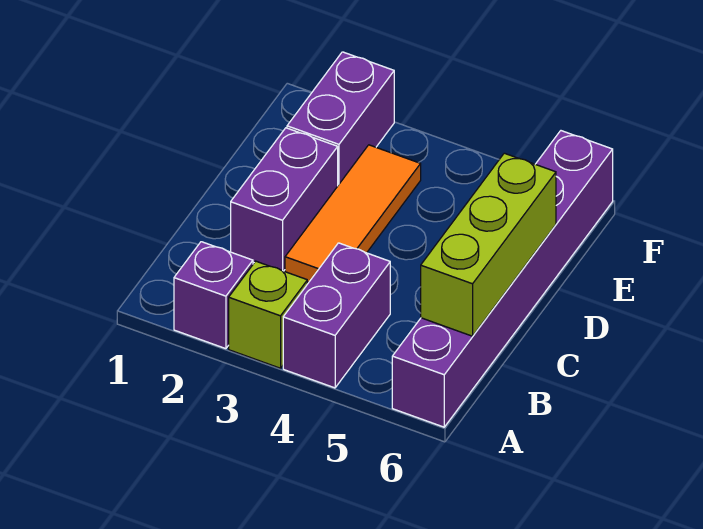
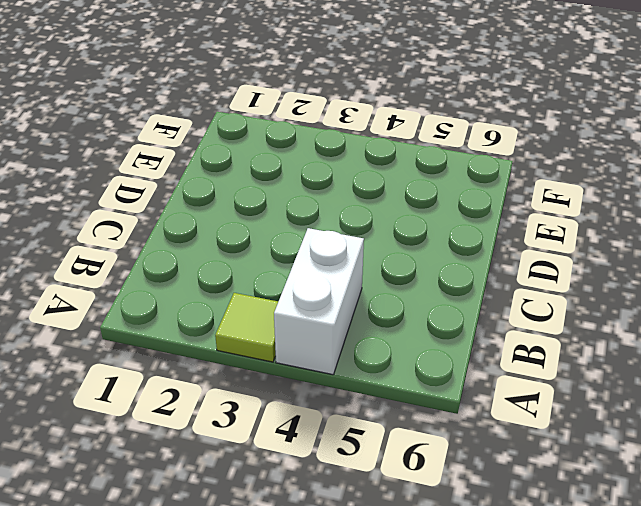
lime 1x1 tile [215,293,278,362] -> lime 1x1 brick [229,261,307,368]
white 1x2 brick [274,228,364,375] -> purple 1x2 brick [283,243,390,388]
none -> purple 1x1 brick [174,242,253,349]
none -> purple 1x6 brick [392,131,613,427]

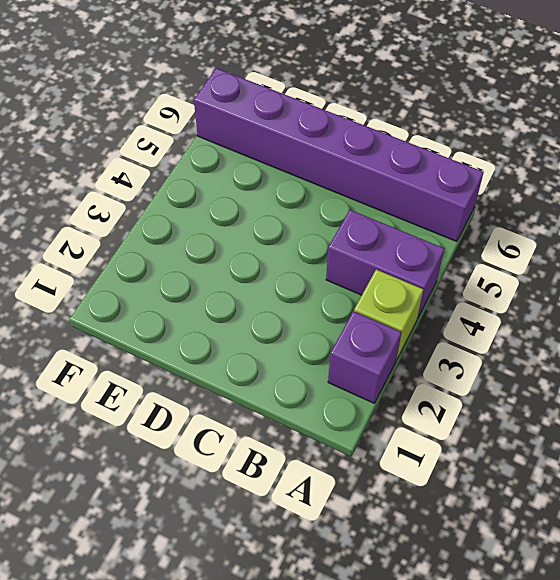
none -> purple 1x2 brick [231,128,338,271]
none -> orange 1x3 tile [285,145,421,282]

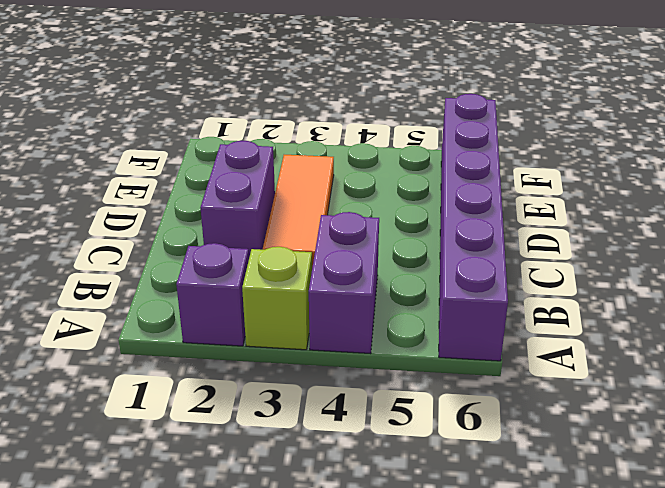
none -> purple 1x2 brick [287,52,394,185]
none -> lime 1x3 brick [421,153,556,336]

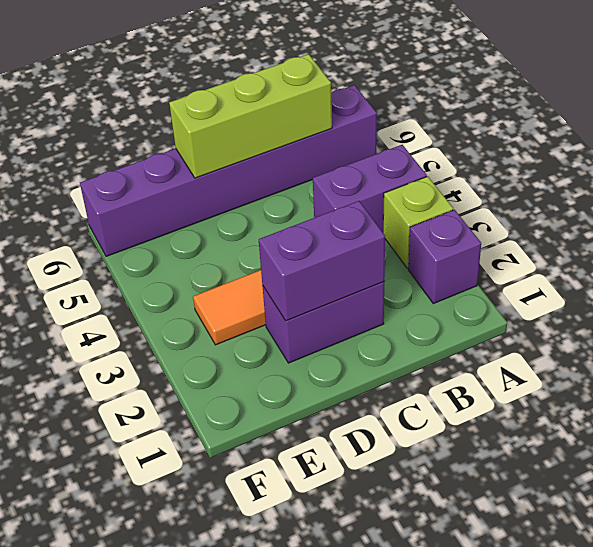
purple 1x2 brick [259,201,385,321] -> purple 1x2 brick moved to [287,52,394,185]

